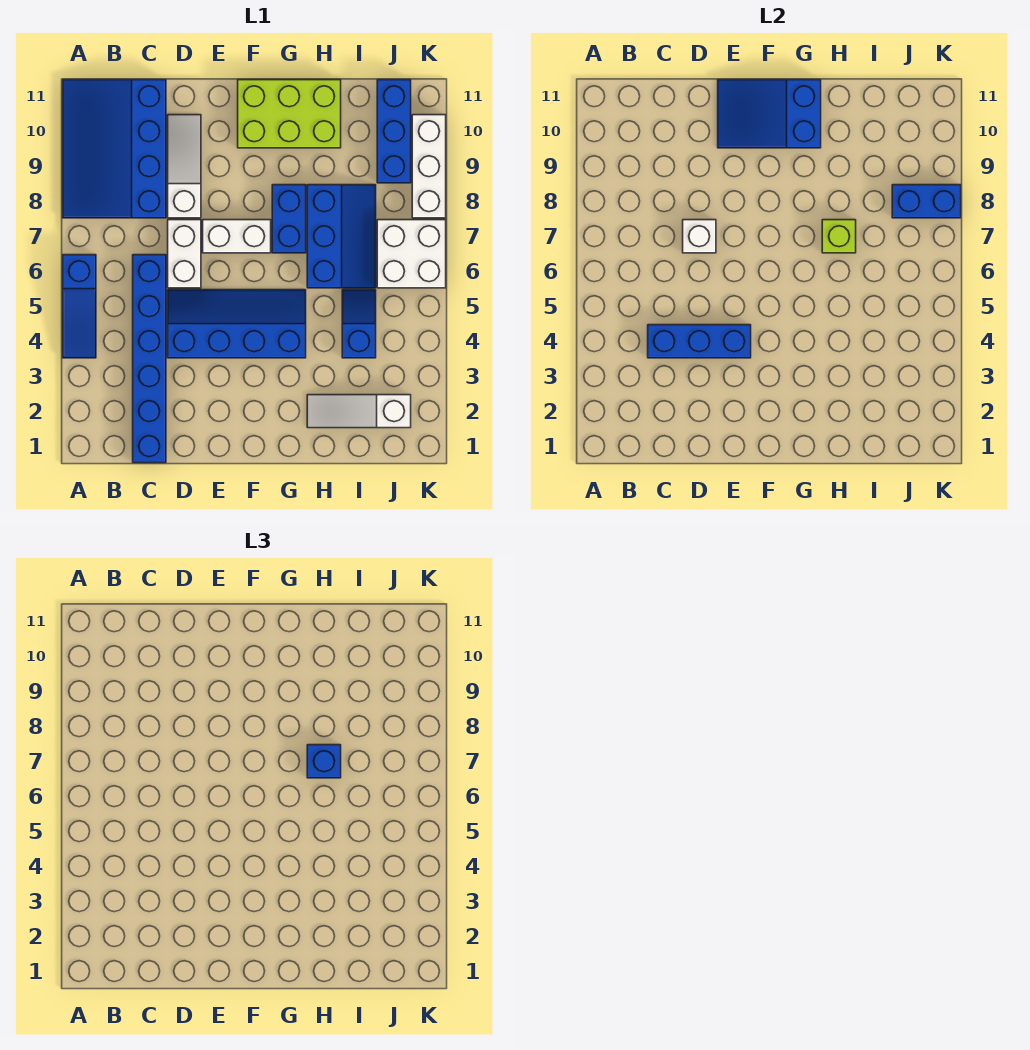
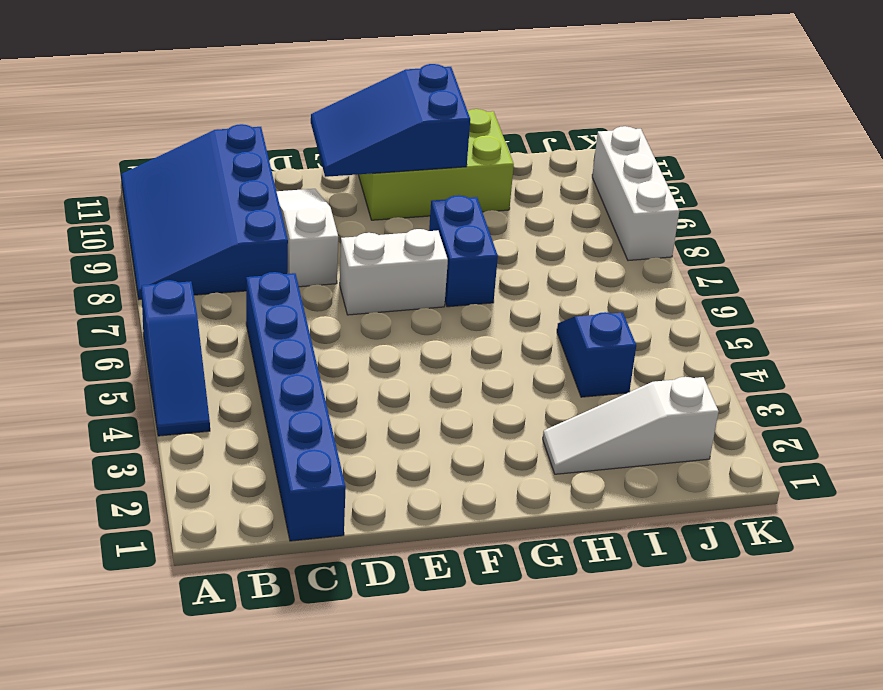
none -> blue 2x4 slope [168,290,306,358]
none -> white 1x2 brick [168,220,201,288]
none -> blue 2x3 slope [307,185,376,288]

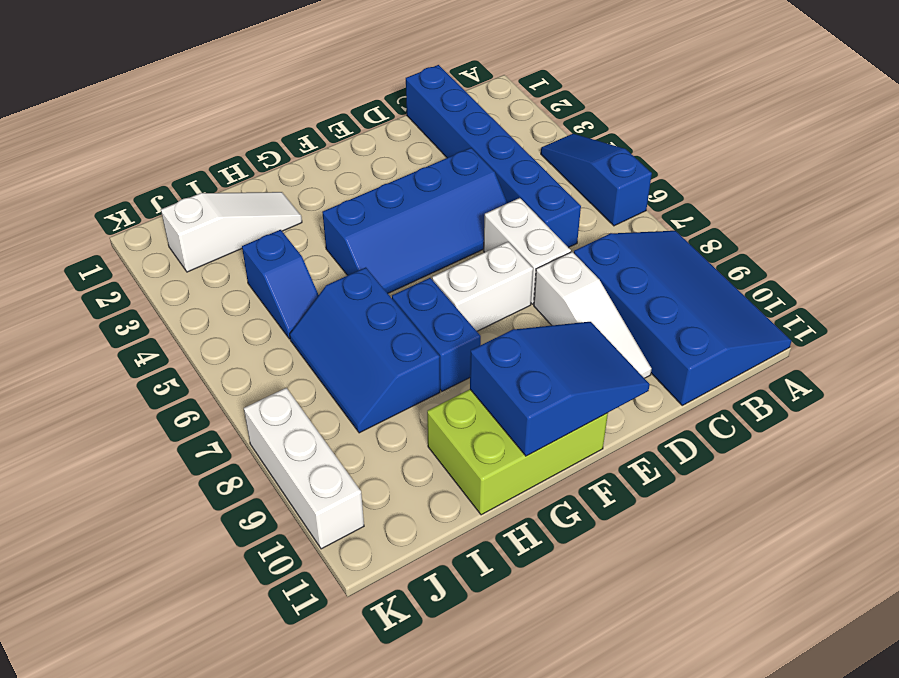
none -> white 2x2 brick [377,220,446,288]
none -> blue 1x3 brick [377,80,411,183]
none -> blue 1x3 brick [648,325,751,358]

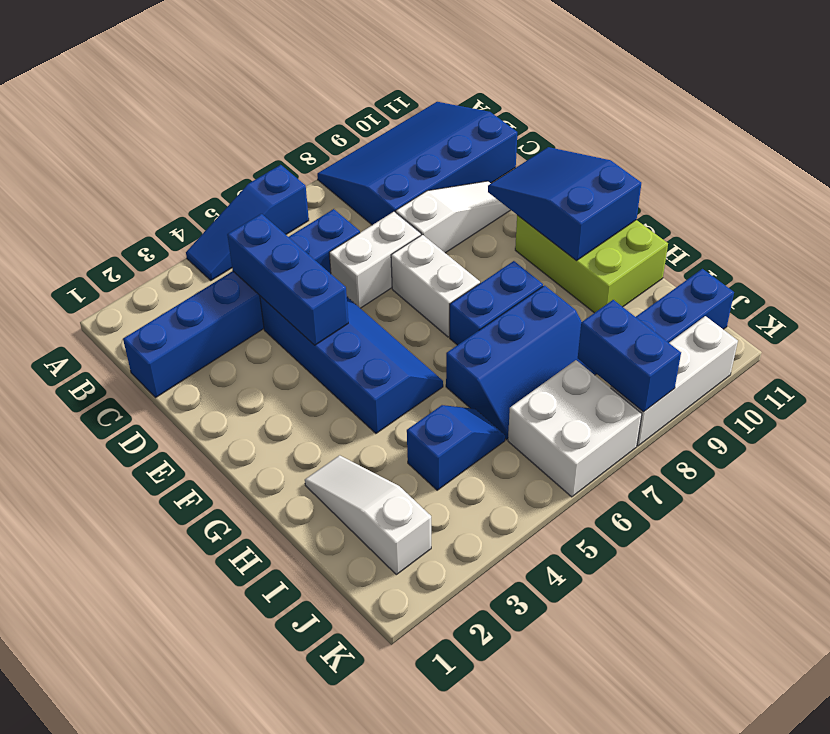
none -> white 1x1 brick [683,220,716,253]
none -> lime 1x1 brick [822,220,856,253]
none -> blue 1x1 brick [307,745,341,778]

